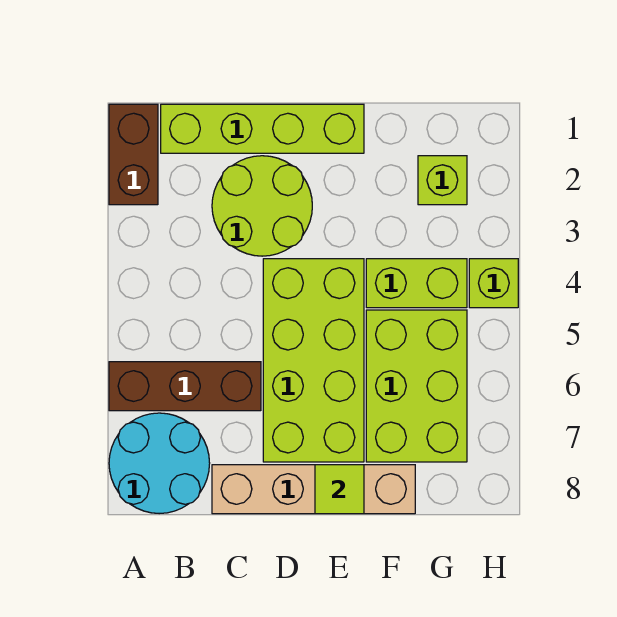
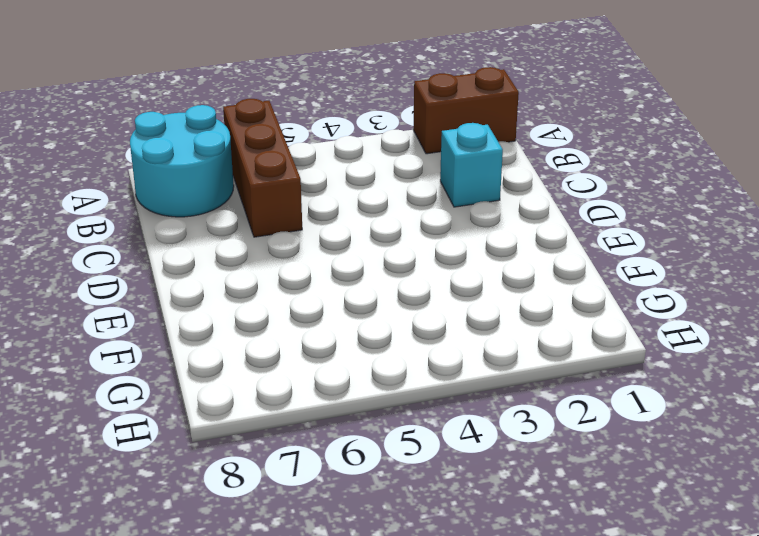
cyan 1x1 brick [440,123,503,207] -> lime 2x2 round brick [212,156,312,256]
none -> lime 1x4 brick [161,104,364,153]
none -> tan 1x4 brick [212,465,415,514]
none -> lime 2x4 brick [263,259,364,462]

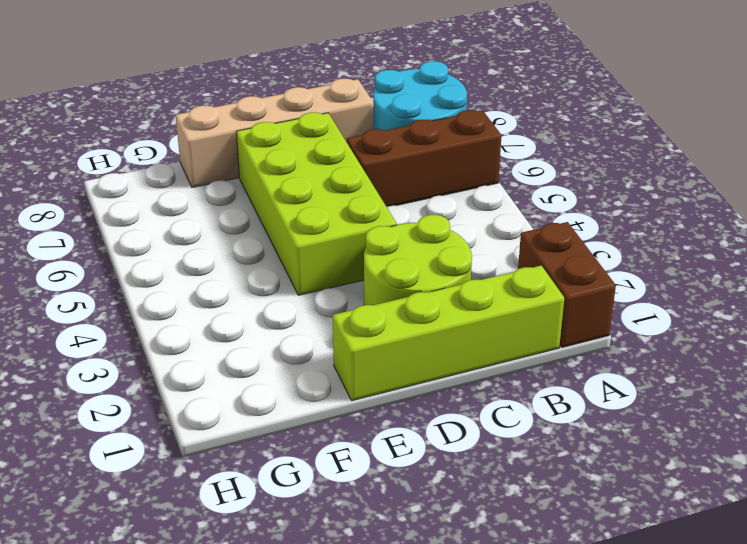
none -> lime 1x2 brick [366,259,467,308]
none -> lime 2x3 brick [366,310,467,462]
none -> lime 1x1 brick [418,156,467,205]

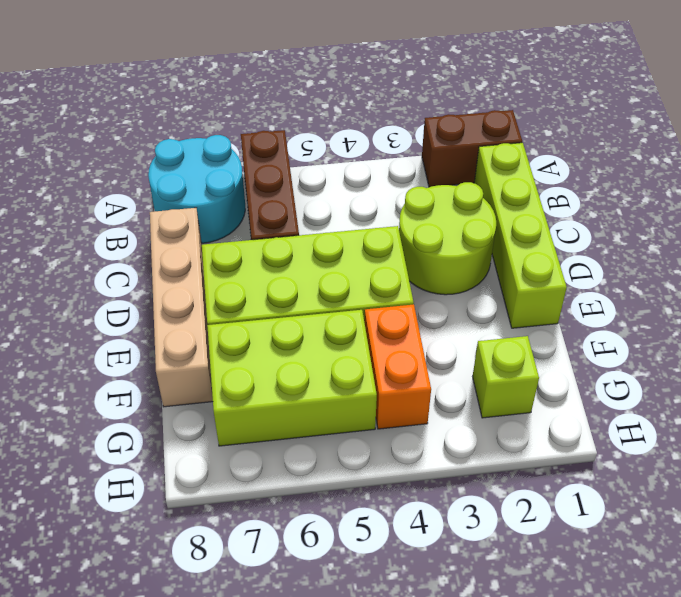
orange 1x2 brick [364,304,431,429] -> lime 1x2 brick [366,259,467,308]
none -> lime 1x1 brick [469,259,518,308]
none -> lime 1x1 tile [315,465,364,514]

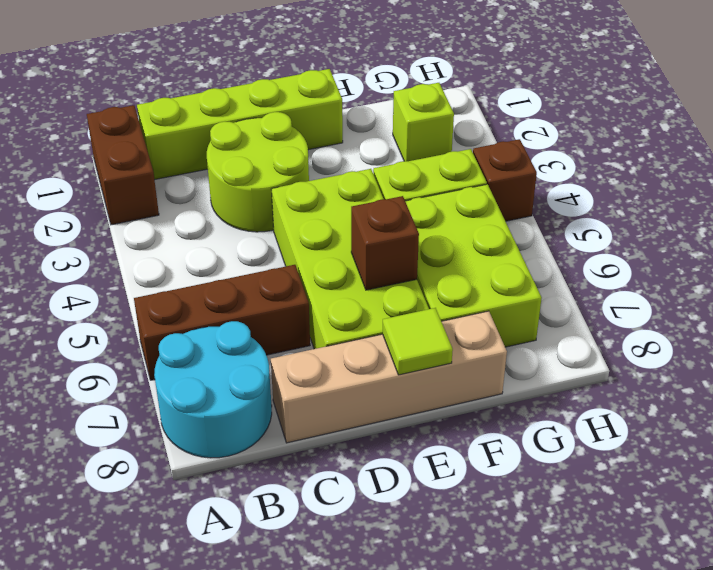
brown 1x1 brick [351,196,419,290] -> none
brown 1x1 brick [473,139,537,221] -> lime 1x1 brick [469,259,518,308]

